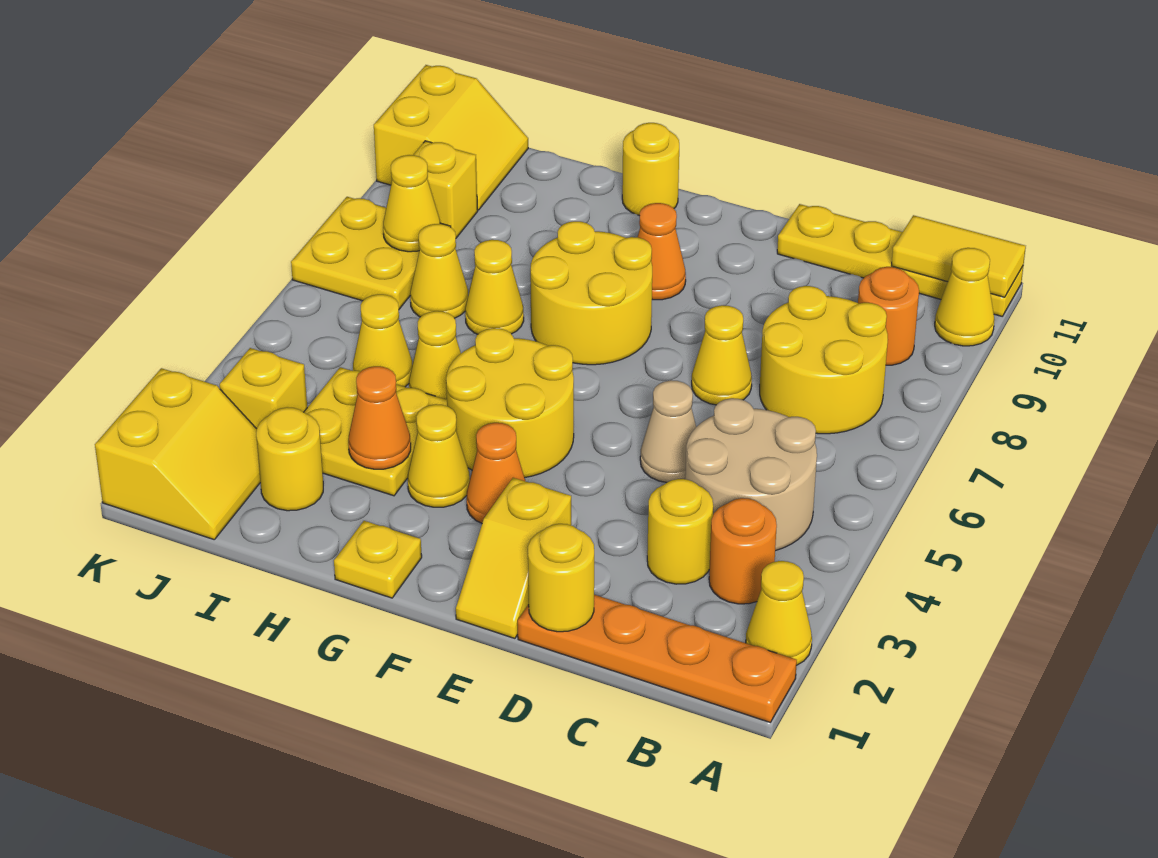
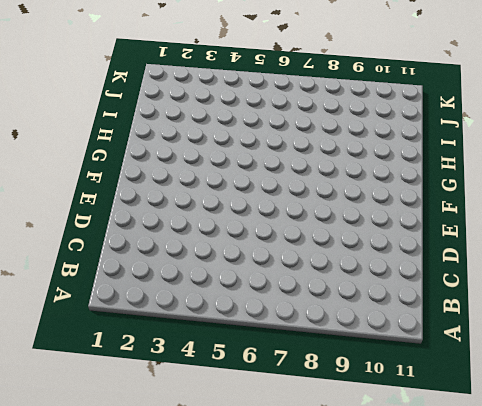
none -> orange 1x4 plate [518,595,797,722]
none -> yellow 1x1 cone [746,561,812,666]
none -> yellow 1x1 cone [935,248,995,346]
none -> yellow 1x4 plate [777,204,1023,316]

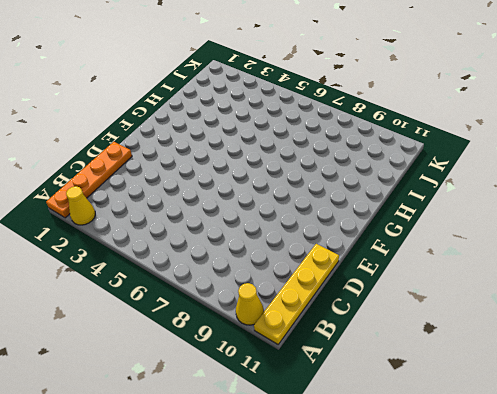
none -> orange 1x1 round brick [709,498,777,604]
none -> tan 2x2 round brick [685,398,817,551]
none -> yellow 2x2 round brick [760,286,888,434]
none -> orange 1x1 round brick [858,267,919,365]

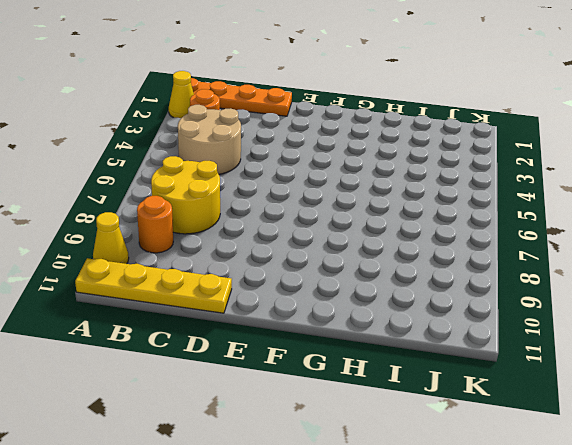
none -> yellow 1x1 round brick [647,479,713,584]
none -> tan 1x1 cone [640,380,696,483]
none -> yellow 1x1 cone [692,305,752,405]
none -> yellow 1x2 slope [456,478,571,638]

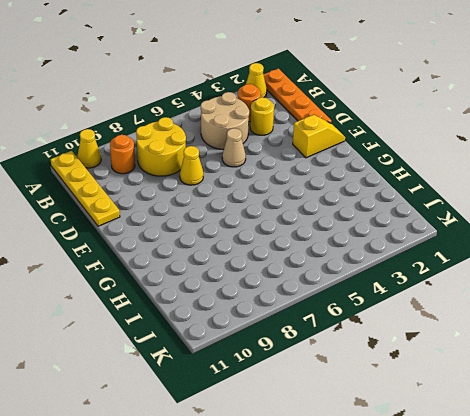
none -> orange 1x1 cone [467,423,525,523]
none -> yellow 2x2 round brick [446,328,574,478]
none -> yellow 2x2 round brick [530,221,652,365]
none -> orange 1x1 cone [638,203,686,300]

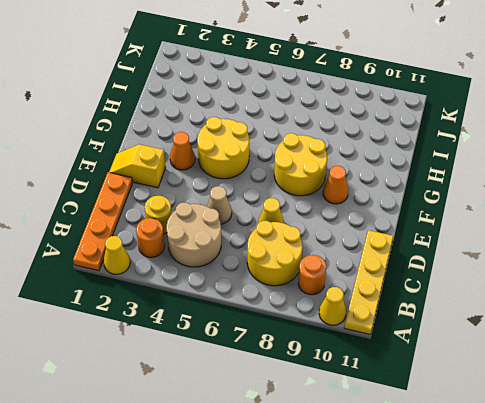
none -> yellow 1x1 plate [334,521,422,598]
none -> yellow 1x1 cone [408,404,470,507]
none -> yellow 1x1 round brick [622,123,679,216]
none -> yellow 2x2 plate [304,367,447,496]

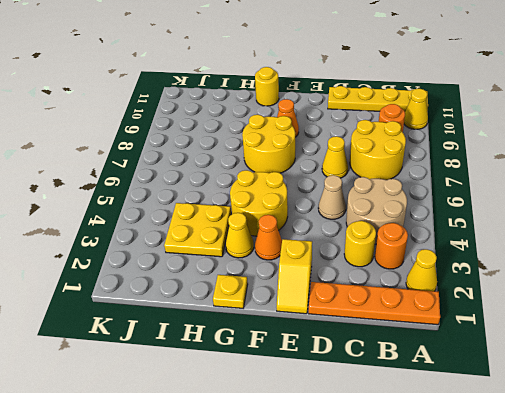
none -> yellow 1x1 cone [409,311,461,400]
none -> yellow 1x1 cone [465,240,524,334]
none -> yellow 1x1 round brick [256,407,323,511]
none -> yellow 1x1 cone [353,294,412,387]

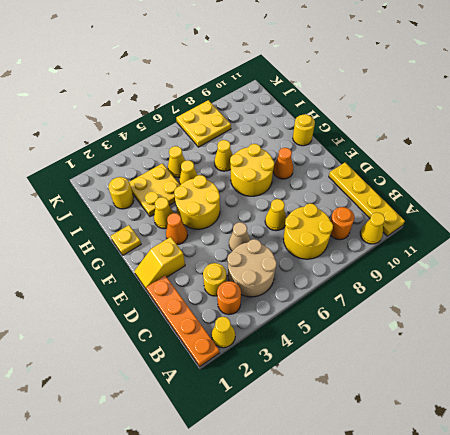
none -> yellow 1x1 cone [410,224,468,318]
none -> yellow 2x2 slope [95,368,260,539]
none -> yellow 1x1 brick [220,348,307,429]
none -> yellow 1x1 brick [414,141,478,238]

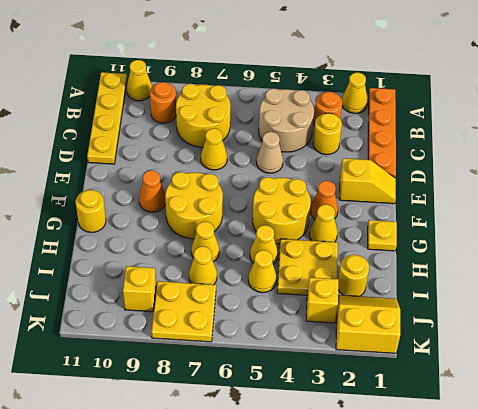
none -> yellow 2x2 slope [374,65,528,210]
none -> yellow 1x2 tile [892,215,1026,297]
none -> yellow 1x1 round brick [528,524,594,632]
none -> orange 1x1 cone [348,366,411,469]

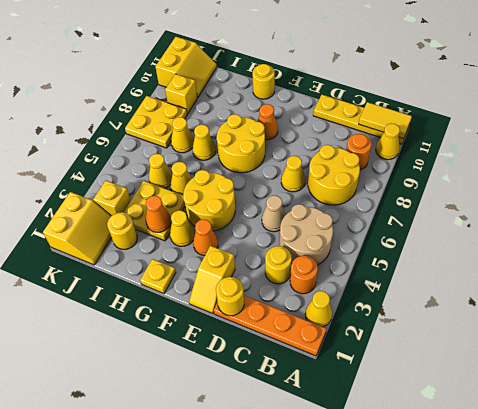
none -> yellow 1x1 cone [383,155,440,252]

